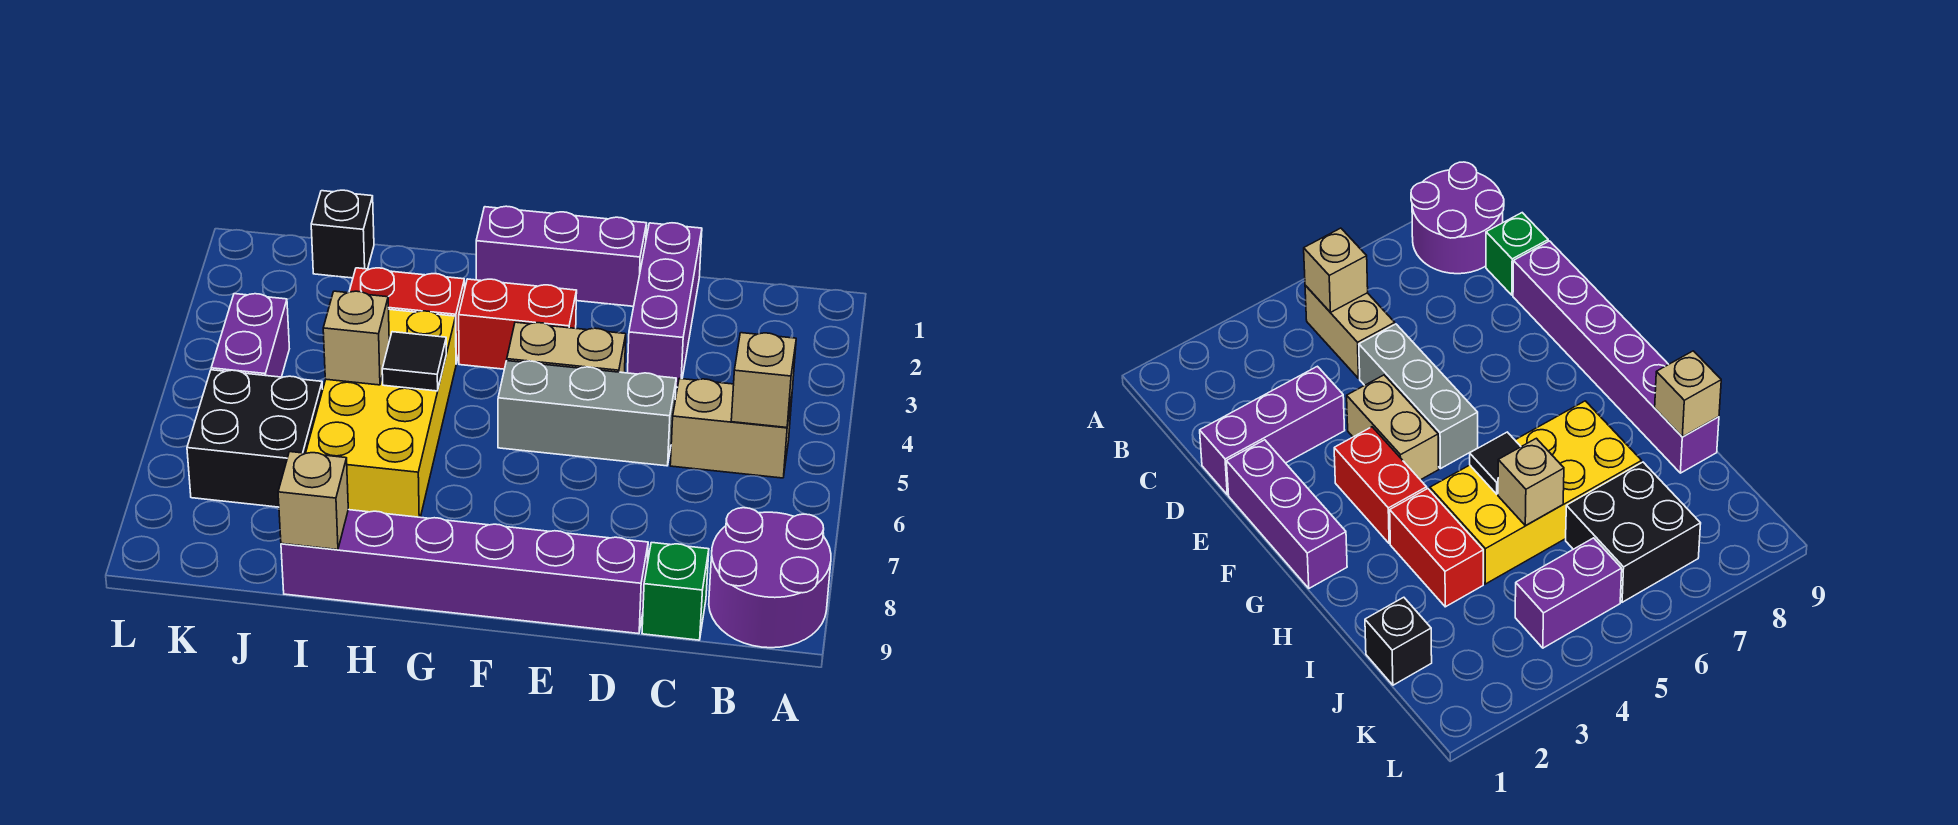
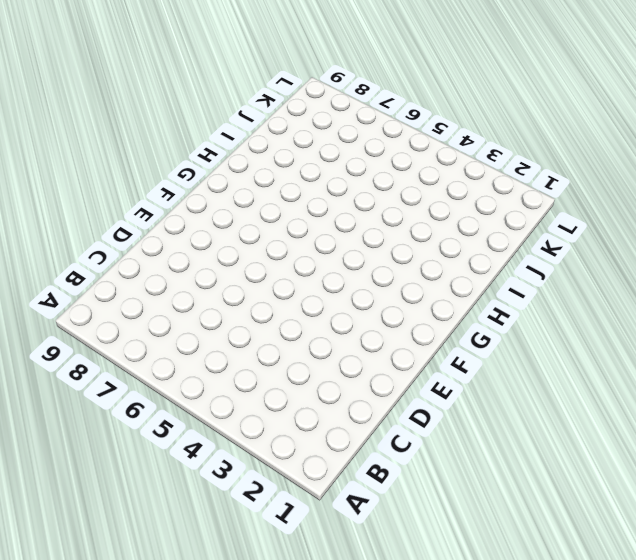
none -> purple 2x2 round brick [709,508,831,648]
none -> tan 1x2 brick [670,378,792,478]
none -> green 1x1 brick [642,543,709,640]

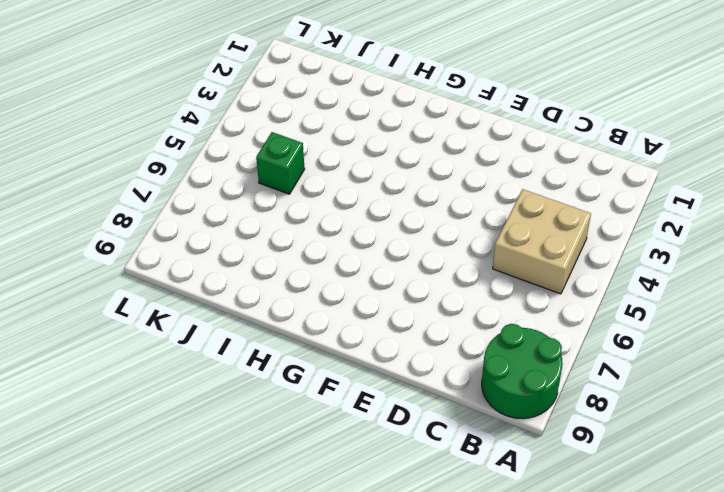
green 2x2 round brick [482,324,563,419] -> purple 2x2 round brick [709,508,831,648]
tan 2x2 brick [493,189,591,294] -> tan 1x2 brick [670,378,792,478]
green 1x1 brick [256,132,305,194] -> green 1x1 brick moved to [642,543,709,640]
none -> purple 1x3 brick [628,223,702,387]
none -> grey 1x3 brick [498,361,676,466]
none -> purple 1x6 brick [281,510,648,634]

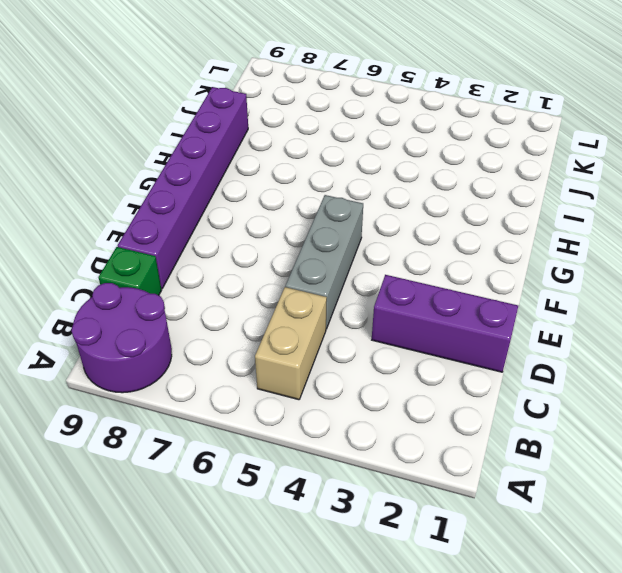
none -> purple 1x3 brick [476,206,647,306]
none -> tan 1x2 brick [507,322,626,373]
none -> red 1x2 brick [459,279,577,369]

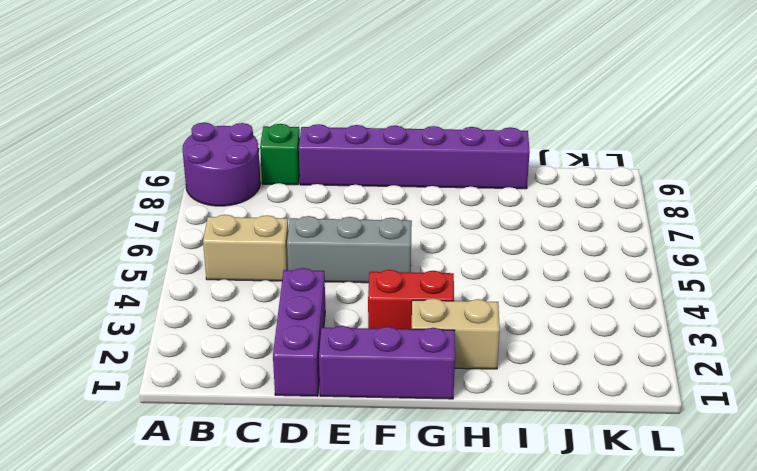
tan 1x2 brick [412,298,500,369] -> tan 1x2 brick moved to [507,322,626,373]
none -> red 1x2 brick [349,268,465,364]
none -> yellow 2x4 brick [306,309,456,517]
none -> black 1x1 brick [311,190,374,278]

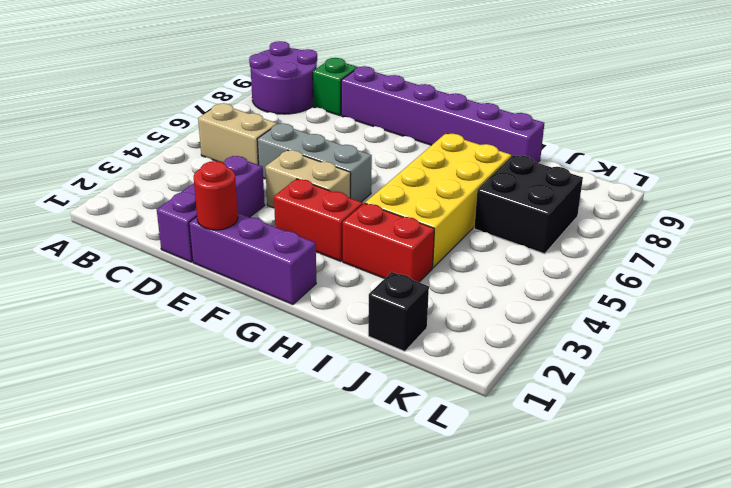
red 1x1 round brick [194,161,238,230] -> none
none -> purple 1x2 brick [211,294,289,377]
none -> tan 1x1 brick [731,333,796,428]
none -> black 1x1 tile [382,332,446,391]

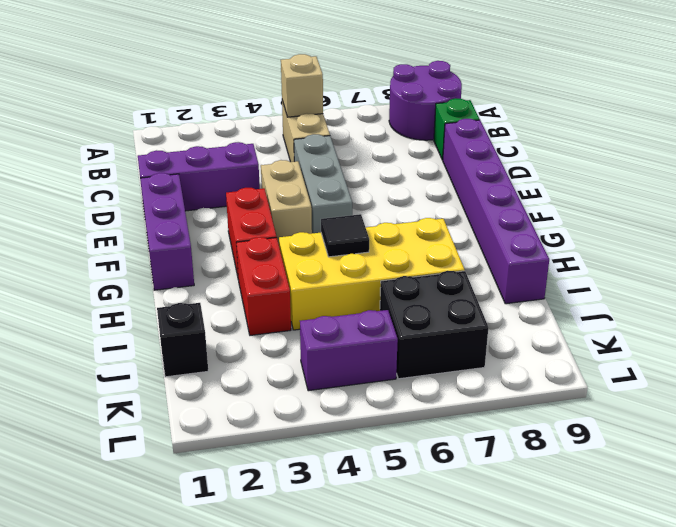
none -> tan 1x1 brick [323,291,389,385]
none -> tan 1x1 brick [278,452,348,550]

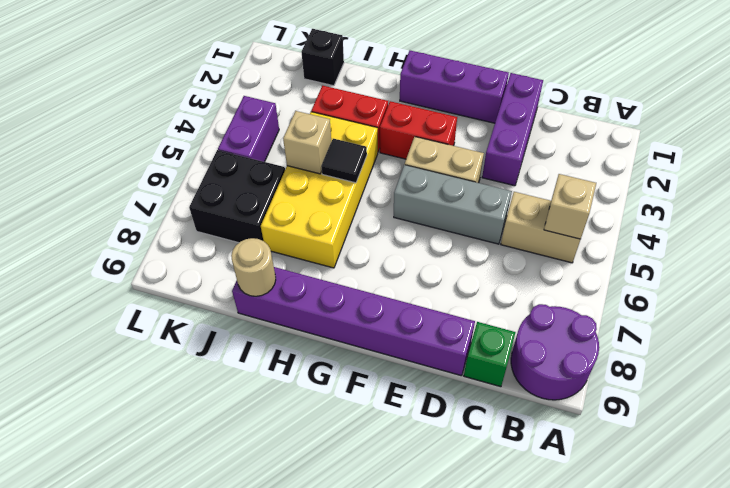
tan 1x1 round brick [231,238,276,296] -> tan 1x1 brick [278,452,348,550]

